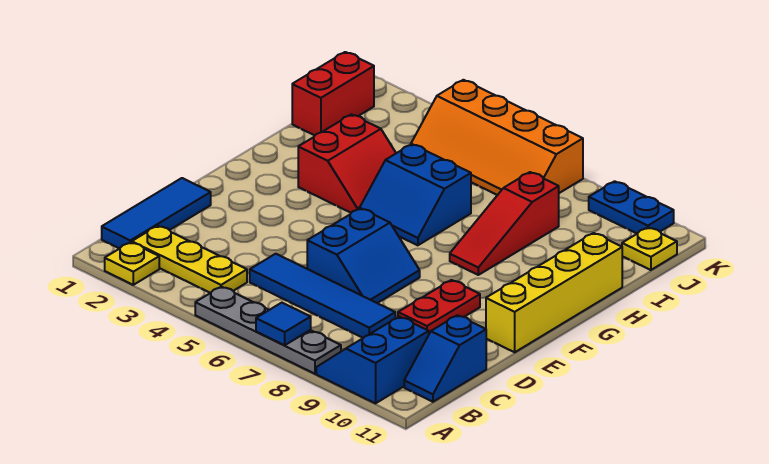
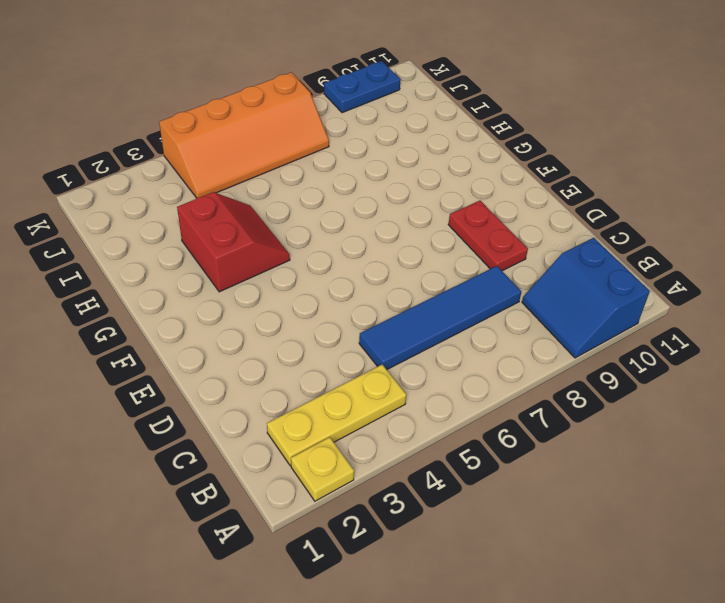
none -> grey 1x4 plate [195,287,341,374]
none -> blue 1x3 tile [102,178,211,249]
none -> blue 1x2 slope [404,315,486,402]

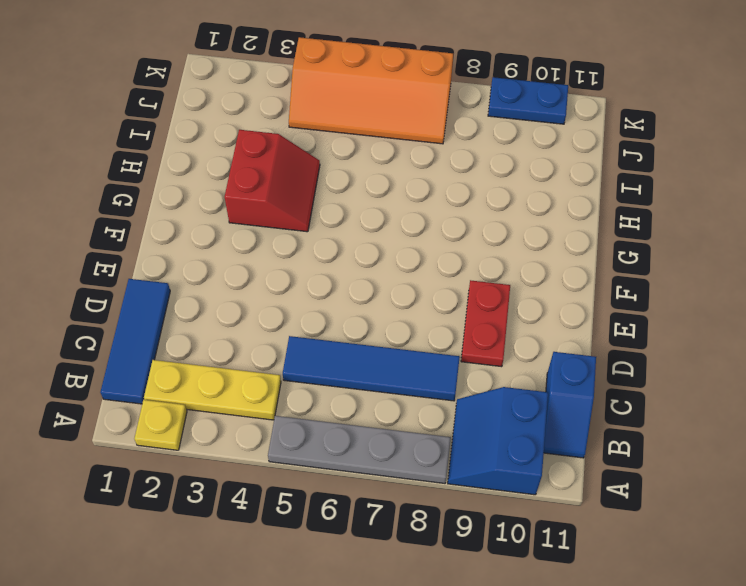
none -> blue 2x2 slope [307,208,420,303]
none -> yellow 1x4 brick [486,233,622,352]
none -> blue 2x2 slope [359,144,471,245]

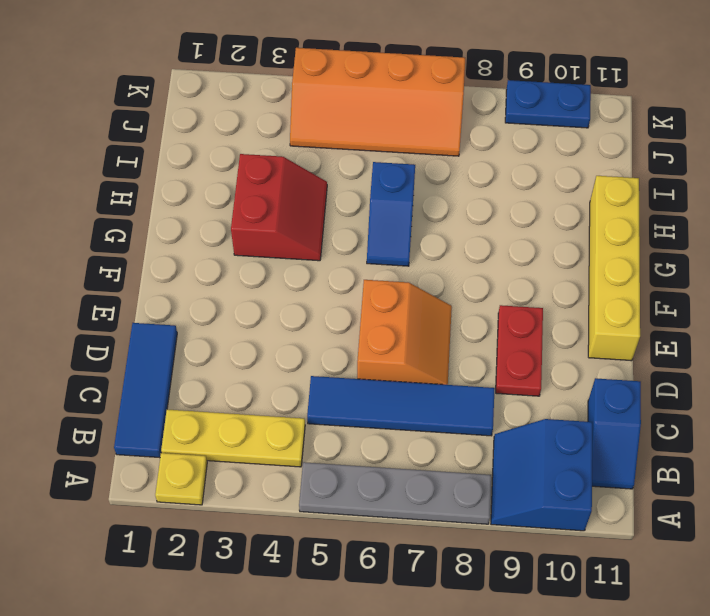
orange 2x2 slope [357,280,452,385] -> blue 2x2 slope [307,208,420,303]
blue 1x2 slope [367,162,415,266] -> blue 2x2 slope [359,144,471,245]
none -> red 1x3 slope [450,172,559,275]
none -> red 1x2 brick [292,52,374,135]
none -> yellow 1x1 plate [622,227,677,270]

